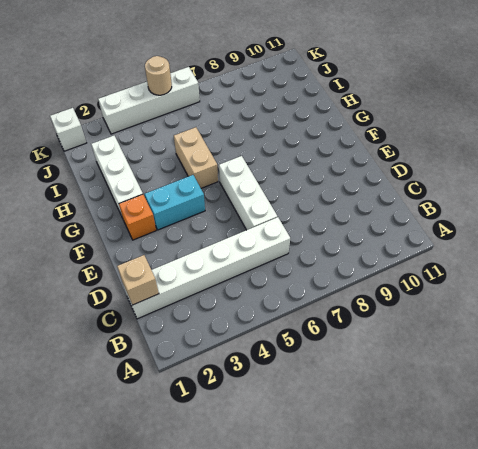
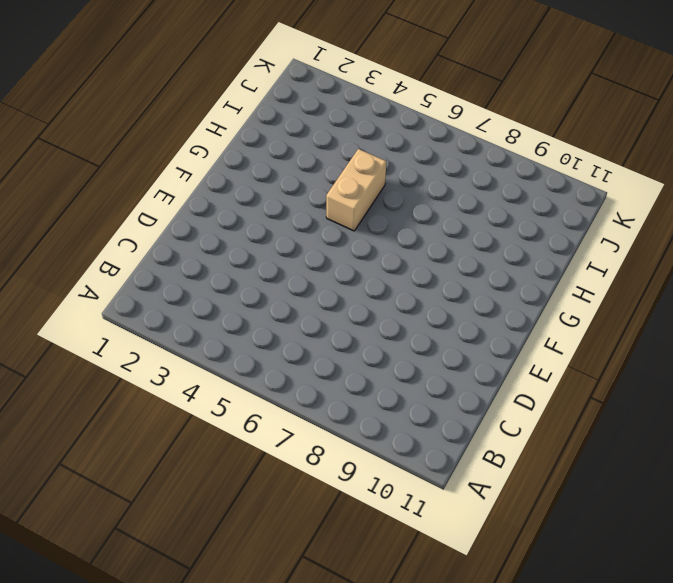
none -> white 1x6 brick [124,217,290,319]
none -> white 1x3 brick [219,156,277,230]

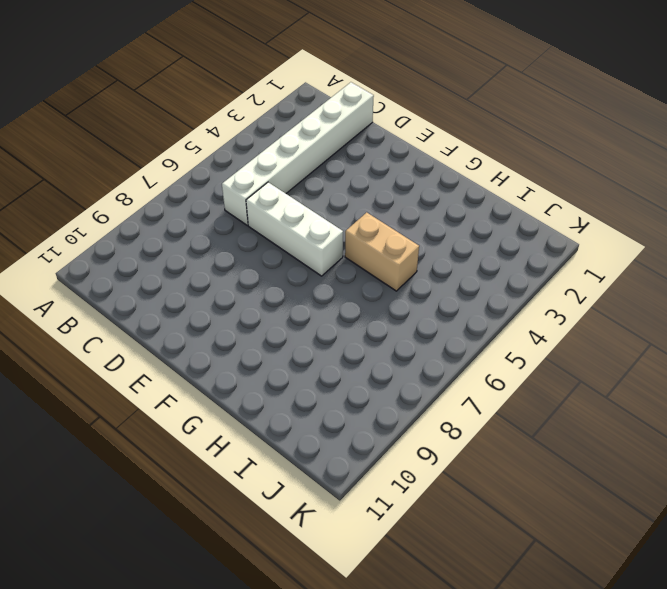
none -> orange 1x1 brick [119,194,156,240]
none -> cyan 1x2 brick [145,175,205,230]

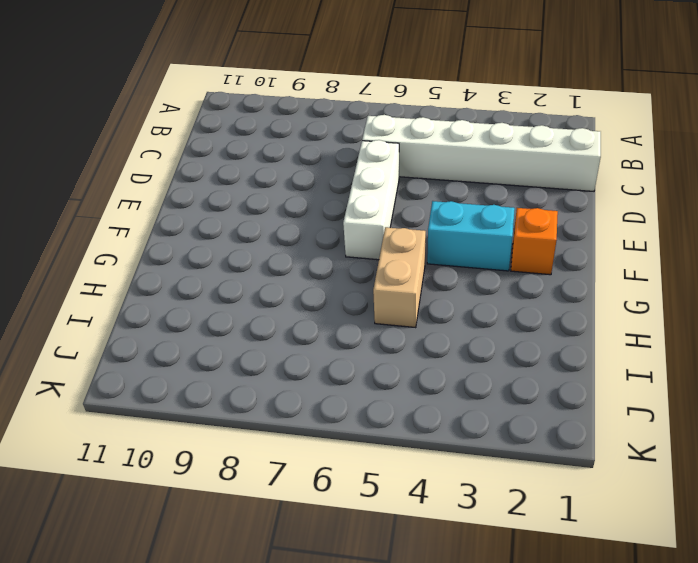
none -> white 1x3 brick [91,136,143,218]
none -> white 1x1 brick [50,108,86,151]

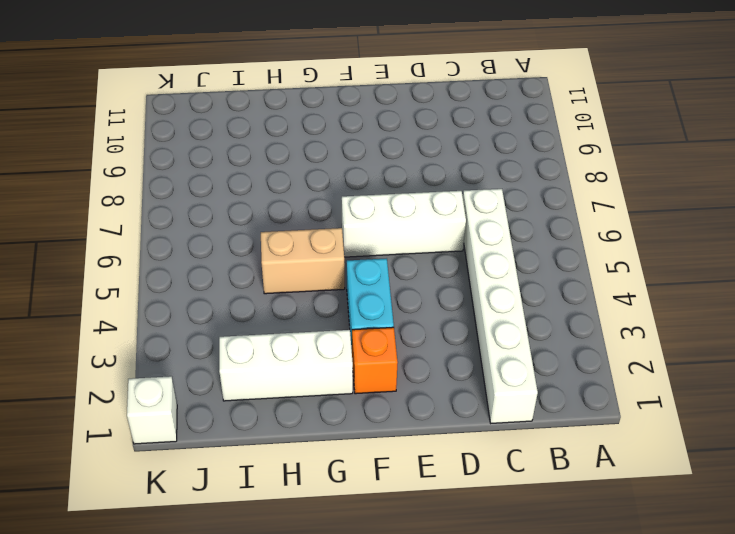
none -> white 1x4 brick [98,67,200,134]
none -> tan 1x1 brick [117,255,159,305]

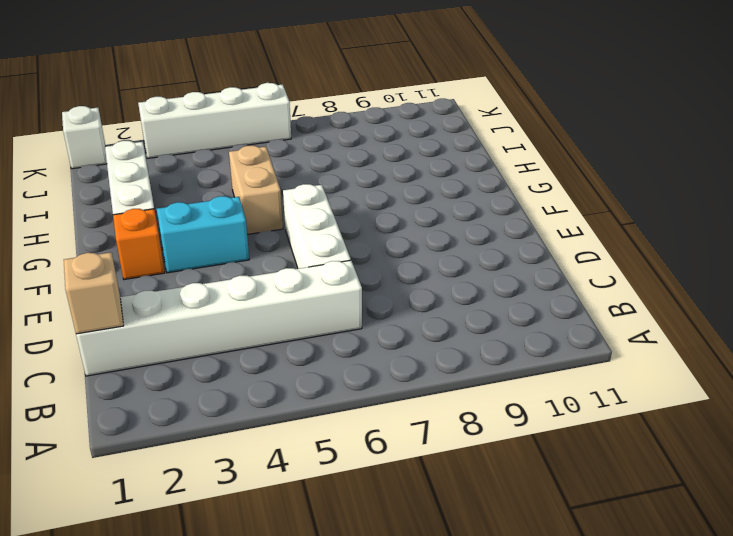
none -> tan 1x1 round brick [145,56,172,95]

